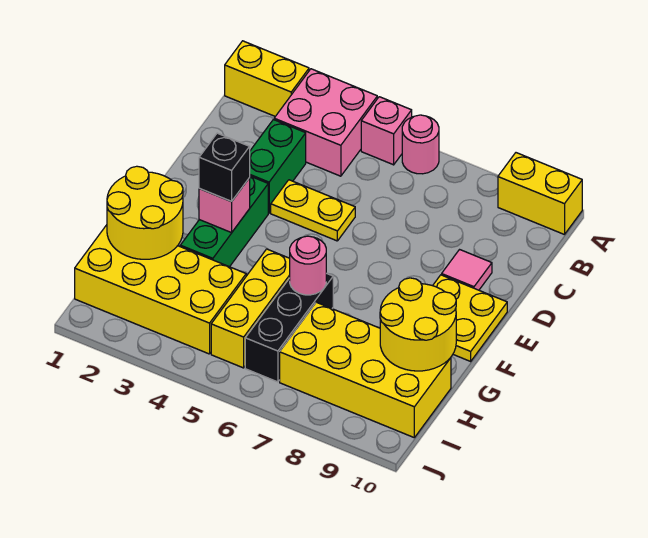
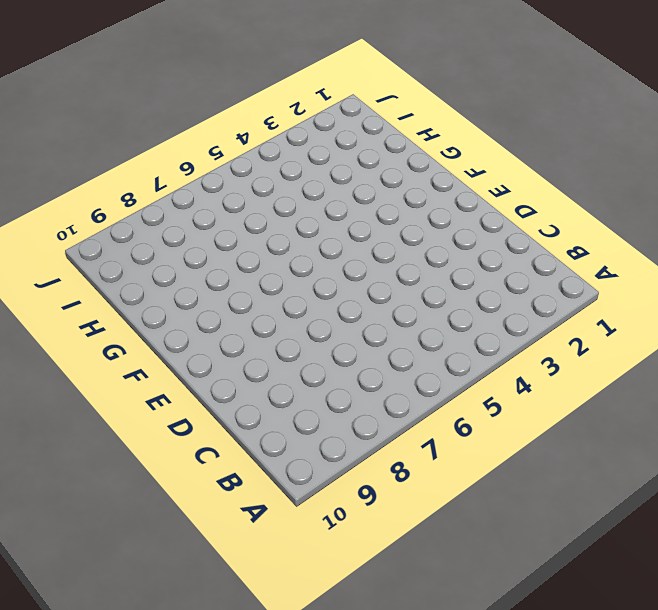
none -> yellow 1x2 brick [225,41,309,116]
none -> pink 2x2 brick [274,69,377,176]
none -> pink 1x1 brick [361,97,412,165]

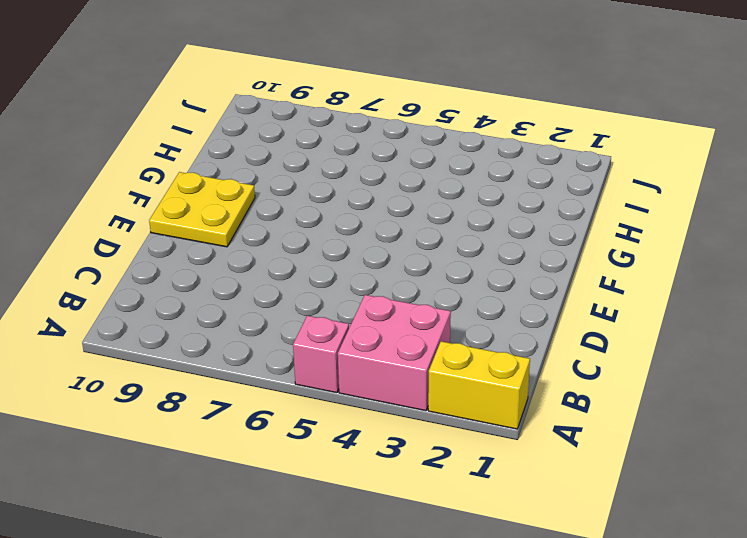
none -> pink 1x1 round brick [402,115,439,174]
none -> yellow 1x2 brick [498,153,582,235]
none -> green 1x2 brick [250,120,306,213]

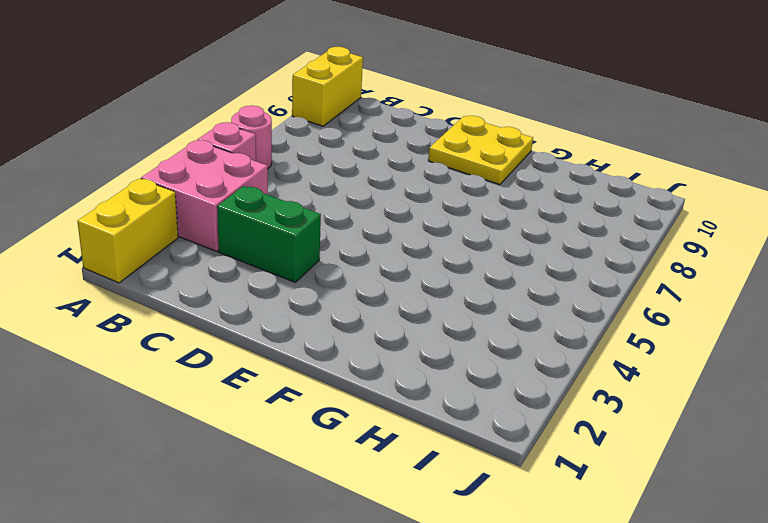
none -> yellow 1x2 plate [271,180,355,241]
none -> pink 1x1 tile [442,250,492,290]
none -> green 1x3 brick [180,176,268,267]

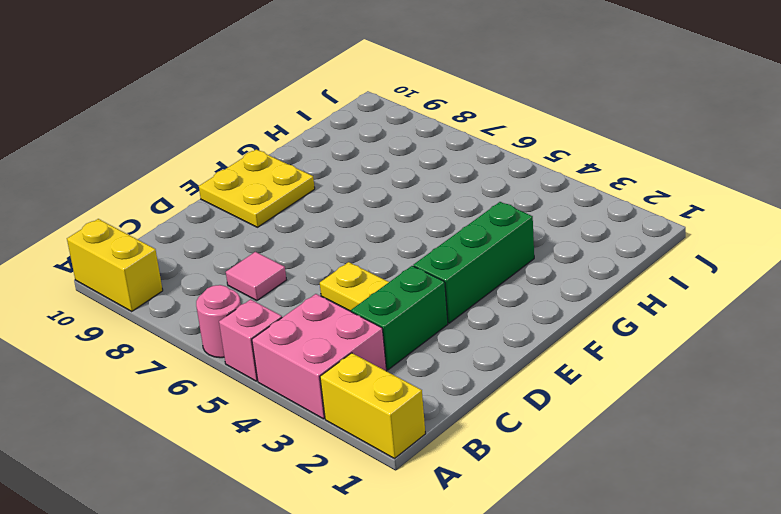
pink 1x1 tile [226,252,286,301] -> pink 1x1 tile moved to [442,250,492,290]
none -> yellow 1x3 brick [211,249,290,368]
none -> black 1x3 brick [245,273,333,382]
none -> yellow 2x4 brick [75,225,246,354]

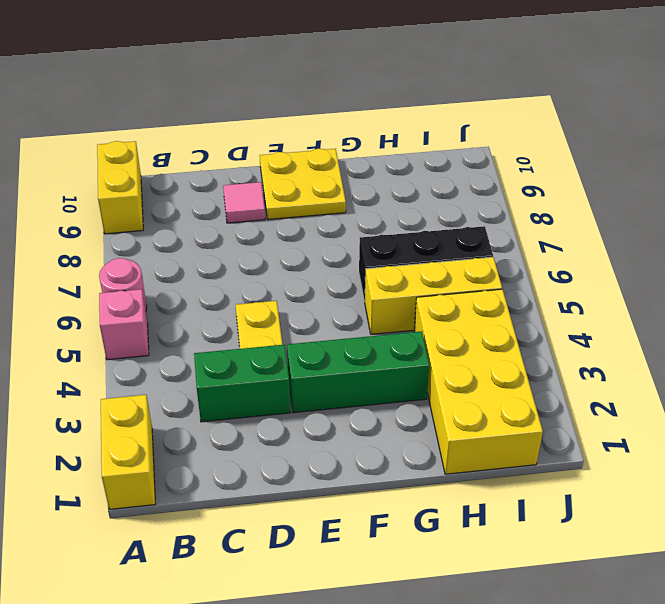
none -> pink 2x2 brick [274,69,377,176]
none -> yellow 2x4 brick [280,302,451,437]
none -> pink 1x1 brick [199,178,250,233]

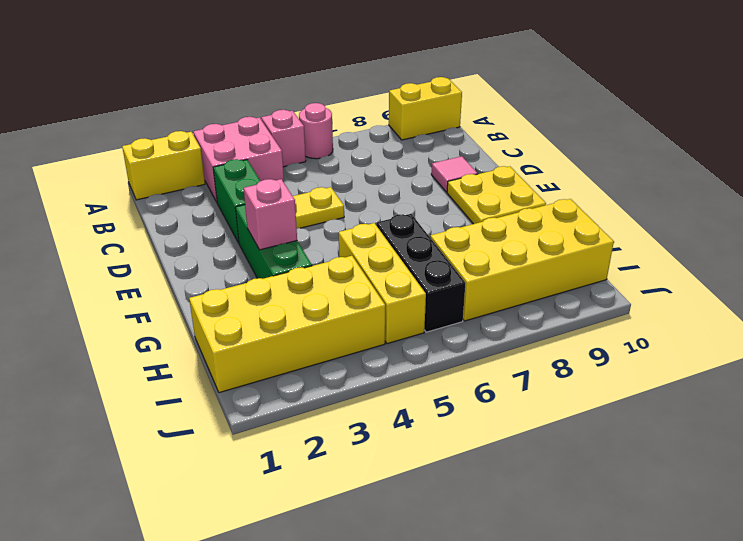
none -> yellow 2x2 round brick [107,166,183,259]
none -> pink 1x1 round brick [290,236,326,295]
none -> yellow 2x2 round brick [380,278,456,371]

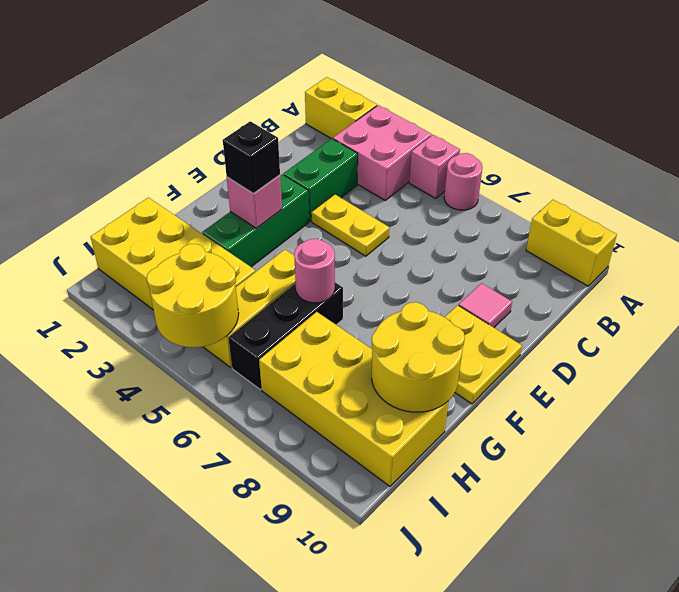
yellow 2x2 round brick [147,244,239,347] -> yellow 2x2 round brick moved to [107,166,183,259]

